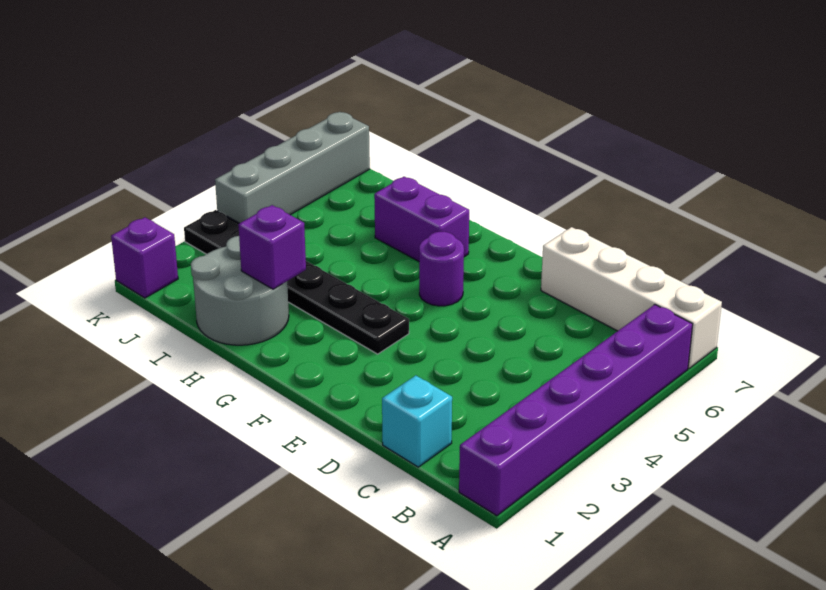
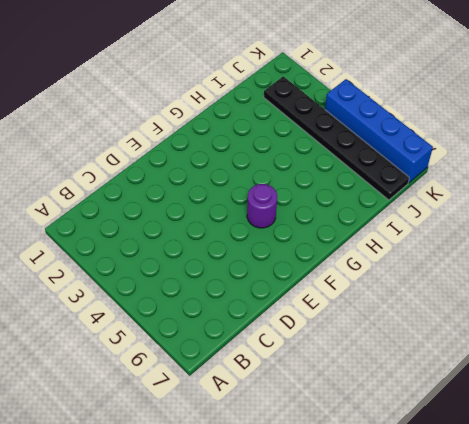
black 1x6 plate [264,76,409,200] -> black 1x6 plate turned to [184,210,409,354]
blue 1x4 brick [325,79,433,183] -> grey 1x4 brick [215,112,370,223]
none -> purple 1x6 brick [459,305,693,516]
none -> white 1x4 brick [541,227,722,368]

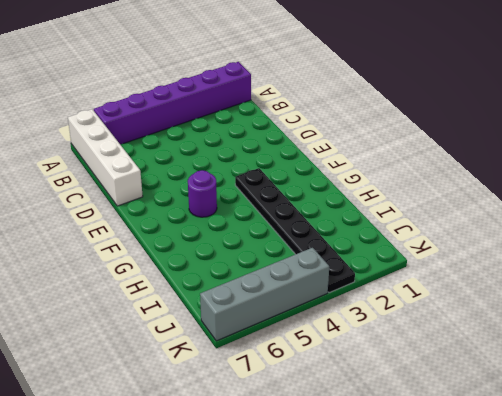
none -> cyan 1x1 brick [382,375,452,467]
none -> purple 1x2 brick [374,177,469,261]

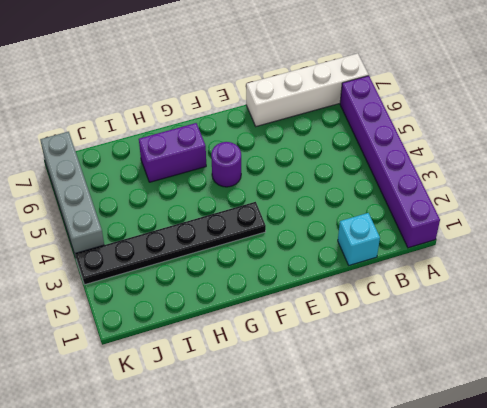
none -> grey 2x2 round brick [191,236,289,345]
none -> purple 1x1 brick [111,217,178,298]

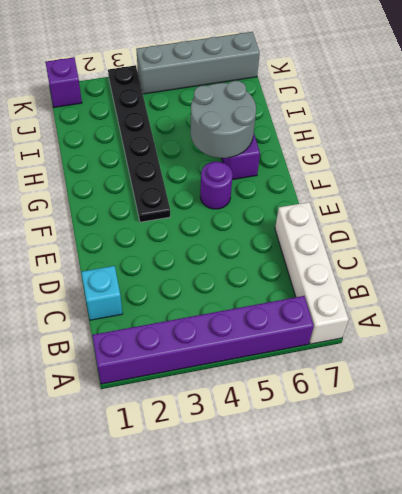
grey 2x2 round brick [190,81,256,158] -> grey 2x2 round brick moved to [191,236,289,345]
none -> purple 1x1 brick [238,205,306,289]

